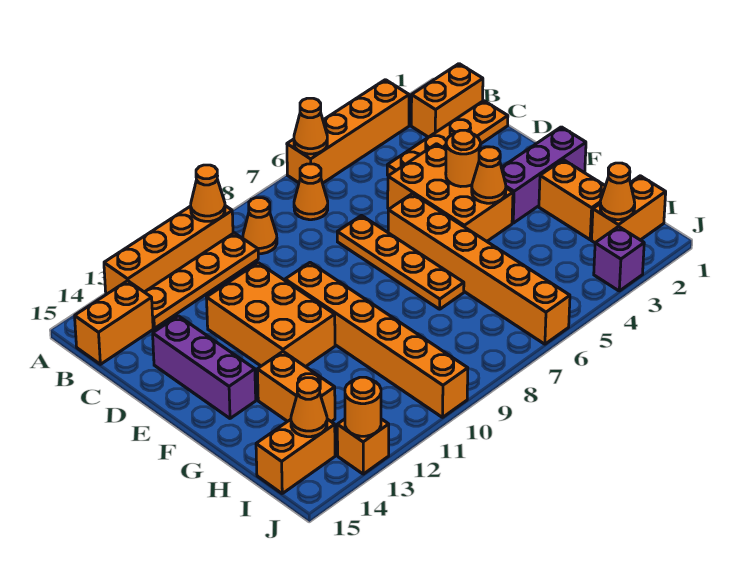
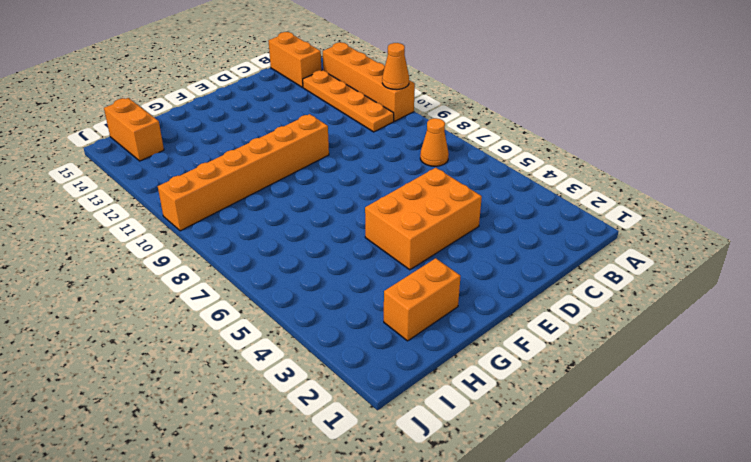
none -> orange 1x4 brick [287,80,409,183]
none -> orange 1x2 brick [411,64,483,137]
none -> orange 1x1 cone [243,198,277,254]

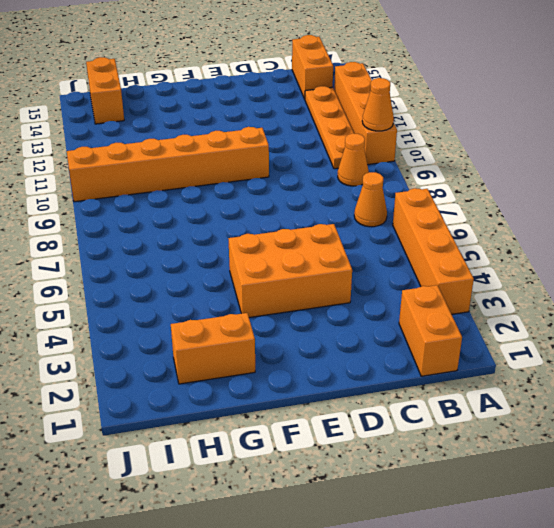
none -> orange 1x4 plate [387,101,508,176]
none -> orange 1x4 plate [337,216,464,309]
none -> orange 2x3 brick [206,263,335,367]

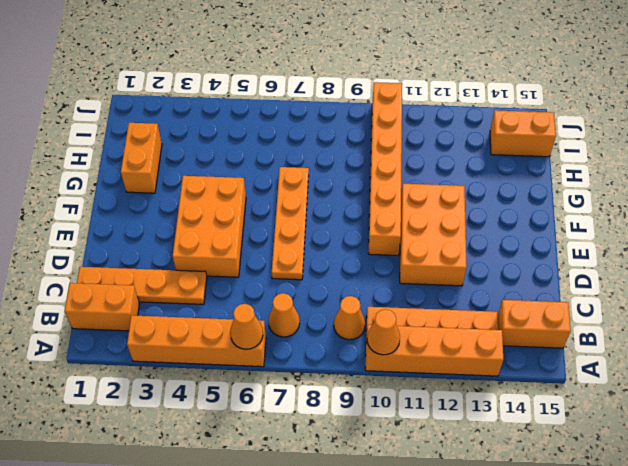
none -> purple 1x3 brick [153,316,256,418]
none -> orange 1x6 brick [388,194,570,344]
none -> purple 1x3 brick [501,127,586,223]

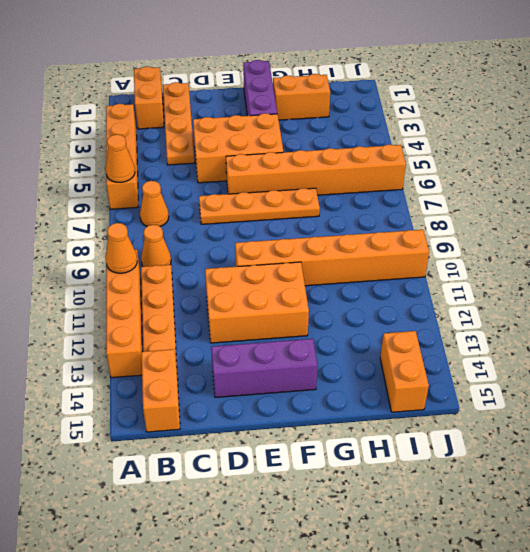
none -> orange 1x2 brick [257,352,335,422]
none -> orange 1x2 brick [592,176,666,243]
none -> purple 1x1 brick [594,226,644,291]

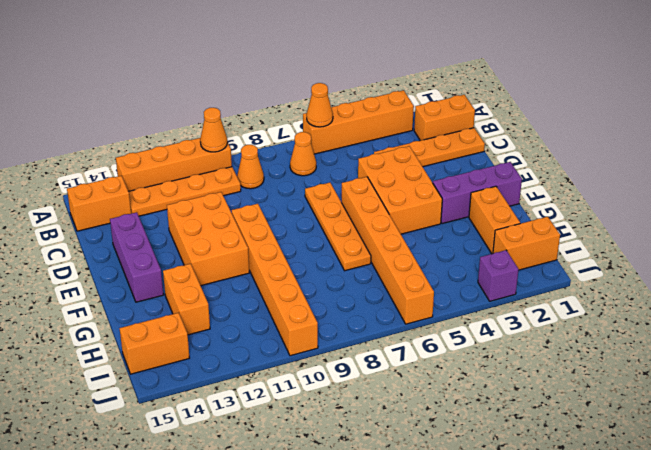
none -> orange 1x1 brick [337,419,389,474]
none -> orange 1x1 round brick [446,130,480,187]
none -> orange 1x1 cone [472,147,506,203]

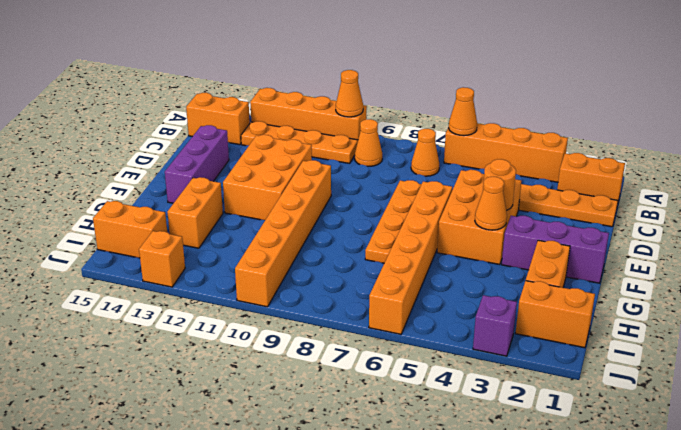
none -> orange 1x1 cone [600,163,635,220]
none -> orange 1x1 cone [291,378,327,437]
none -> orange 1x1 round brick [345,377,381,436]

